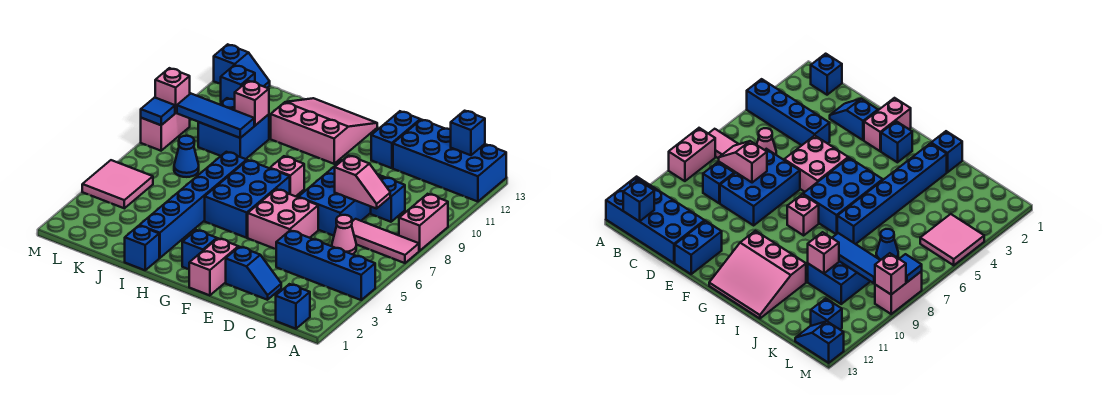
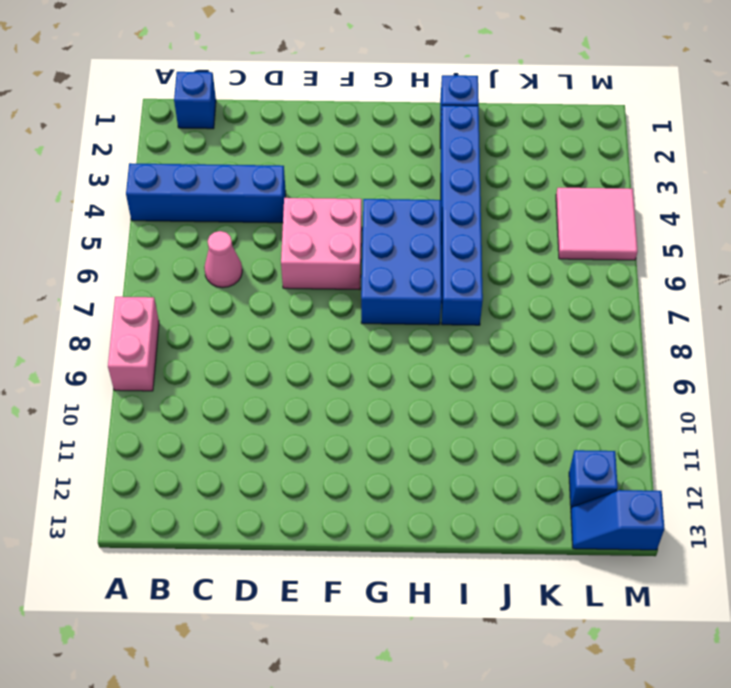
none -> pink 1x3 tile [352,219,419,263]
none -> blue 2x4 brick [393,120,506,202]
none -> blue 1x1 brick [371,177,405,222]
none -> blue 1x2 slope [226,247,281,300]

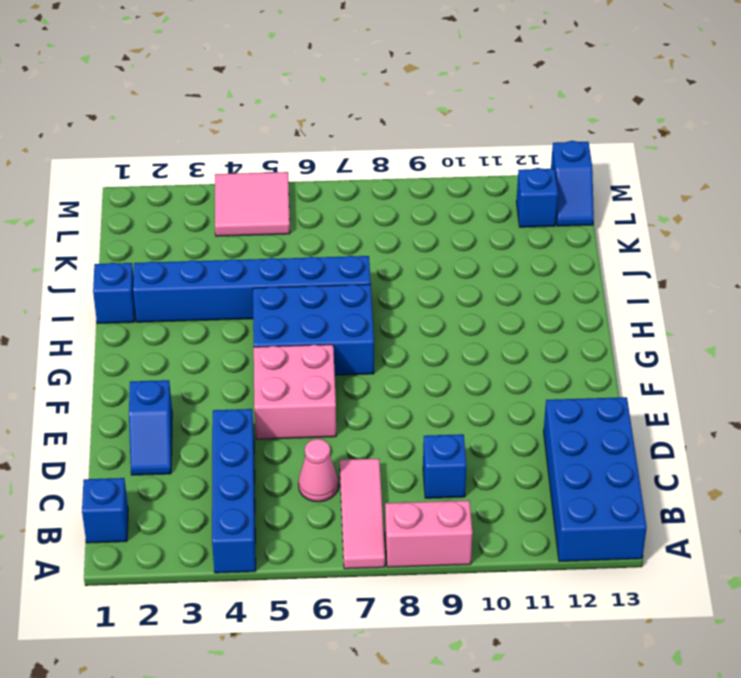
none -> blue 2x3 brick [298,160,384,236]
none -> blue 1x2 brick [371,111,420,168]
none -> pink 1x2 brick [189,238,238,295]
none -> blue 1x1 brick [182,230,217,269]

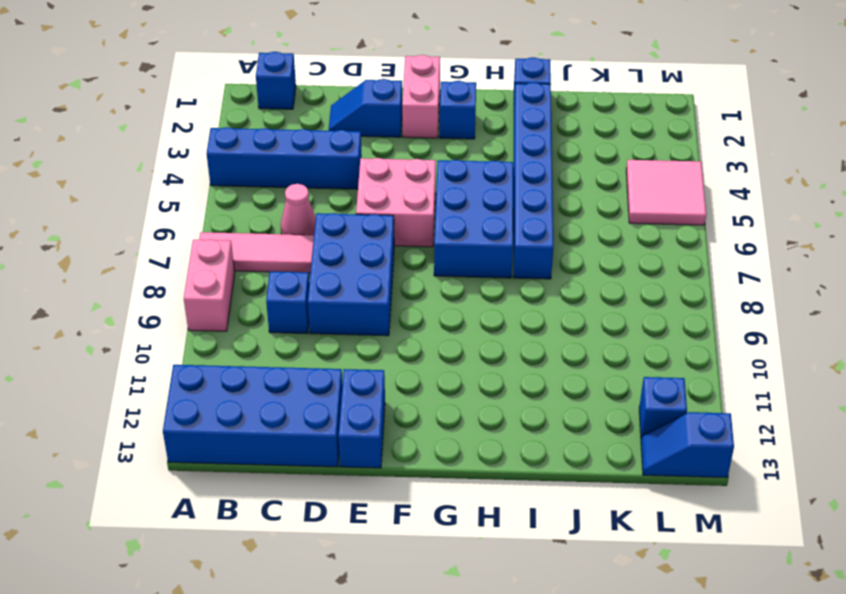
none -> pink 1x1 brick [270,156,304,196]
none -> pink 3x3 slope [271,98,377,164]
none -> blue 2x2 brick [198,98,269,159]
none -> blue 1x1 cone [174,136,199,177]

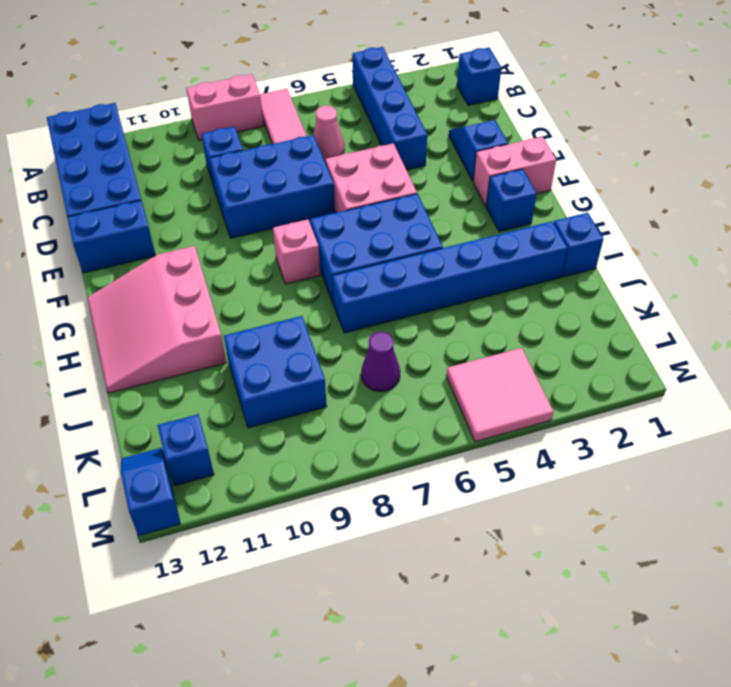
purple 1x1 cone [361,332,400,392] -> blue 1x1 cone [174,136,199,177]
none -> pink 1x2 brick [141,112,190,151]
none -> blue 1x1 brick [451,111,485,155]
none -> pink 1x2 slope [335,156,390,209]
none -> blue 1x3 tile [177,94,254,138]

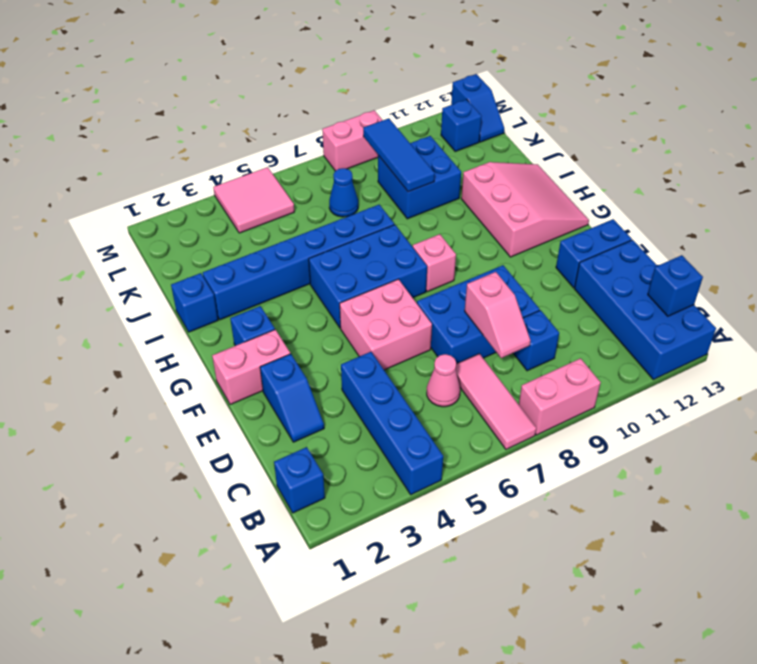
none -> pink 1x1 brick [235,81,269,126]
none -> blue 1x1 tile [141,97,175,125]
none -> pink 1x1 brick [155,68,190,113]

